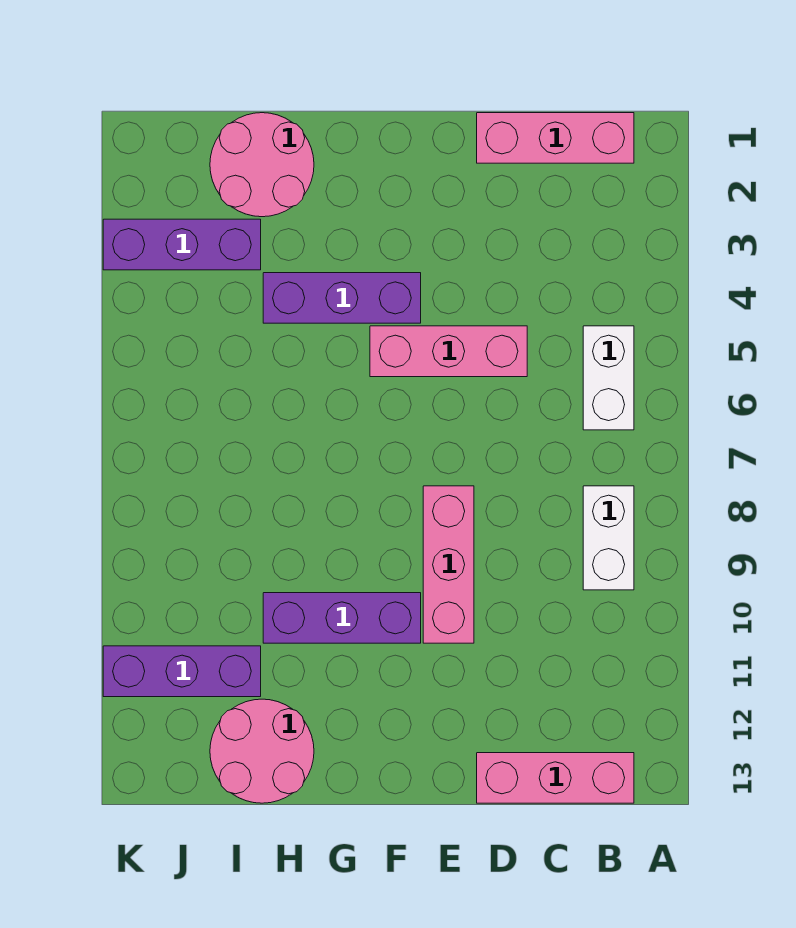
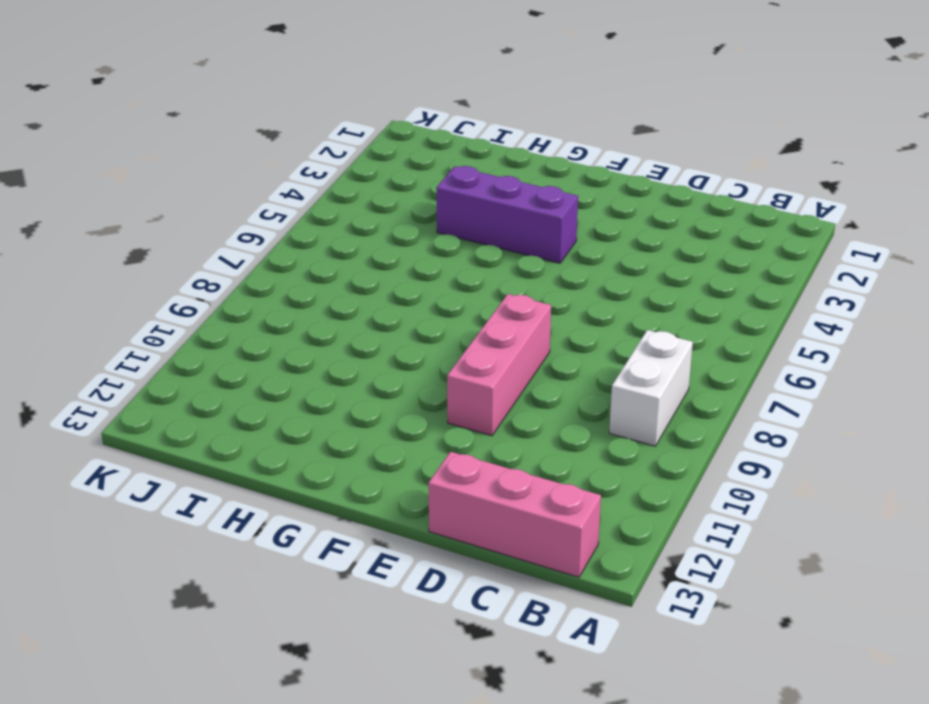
none -> pink 1x3 brick [477,113,634,163]
none -> white 1x2 brick [583,326,634,430]
none -> pink 1x3 brick [370,326,527,377]

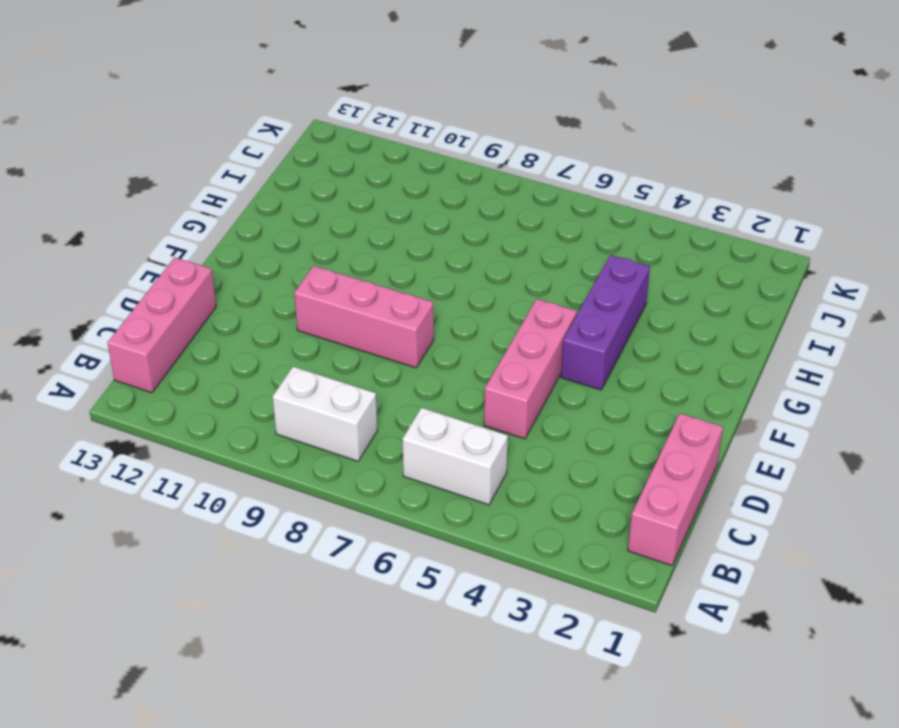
none -> purple 1x3 brick [263,593,421,643]
none -> pink 2x2 round brick [210,113,314,217]
none -> pink 2x2 round brick [210,699,314,803]

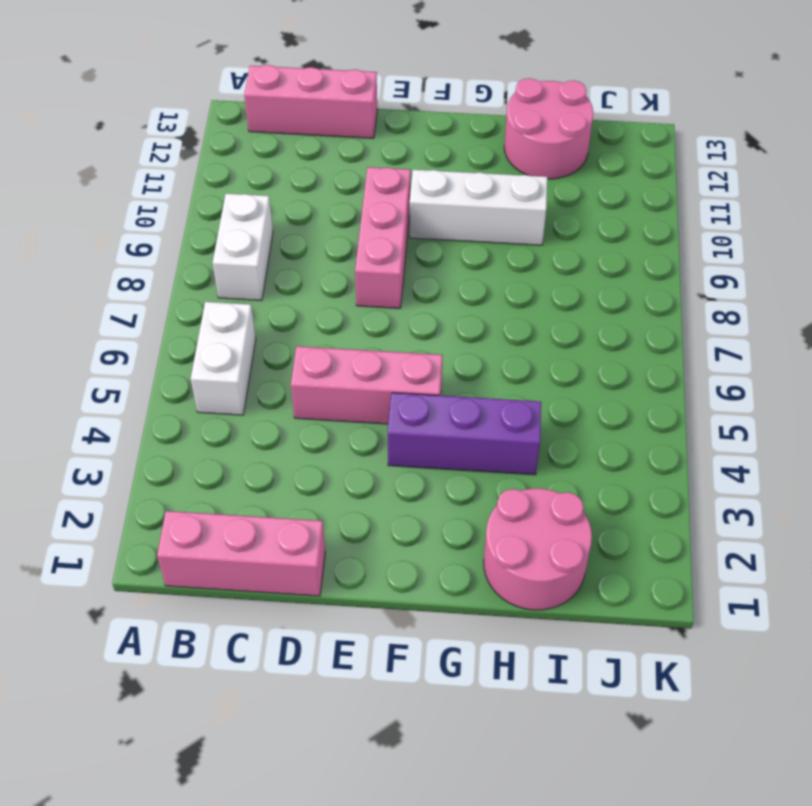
white 1x3 brick [410,170,547,245] -> purple 1x3 brick [263,593,421,643]
none -> purple 1x3 brick [103,219,261,270]
none -> purple 1x3 brick [103,646,261,697]

